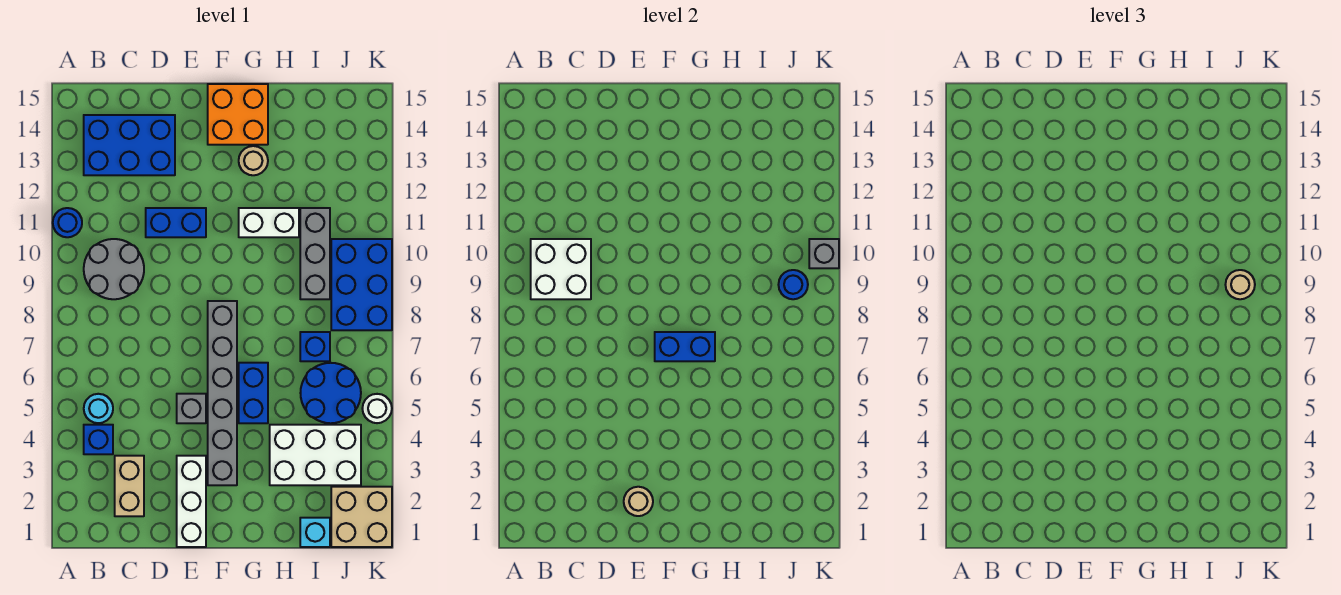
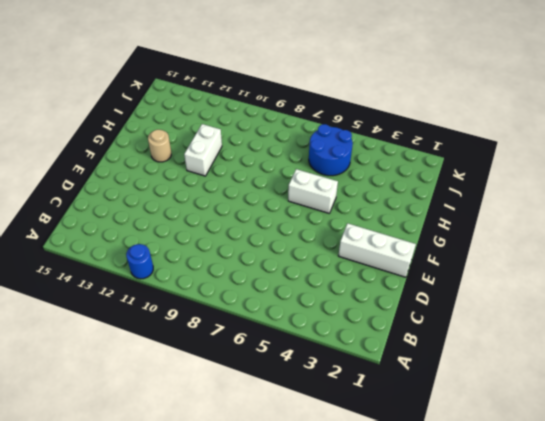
white 1x2 brick [288,169,338,213] -> blue 1x2 brick [239,363,268,423]
none -> blue 1x1 brick [84,425,113,454]
none -> cyan 1x1 round brick [84,394,113,423]
none -> grey 2x2 round brick [84,239,144,299]

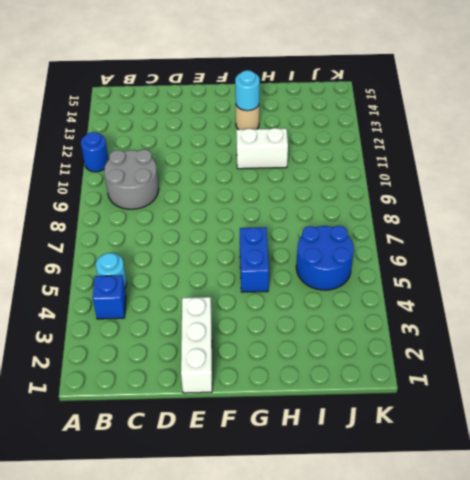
cyan 1x1 round brick [235,70,260,111] -> none
none -> blue 2x3 brick [84,115,175,175]
none -> tan 1x2 brick [115,456,144,516]
none -> blue 1x2 brick [146,208,206,237]

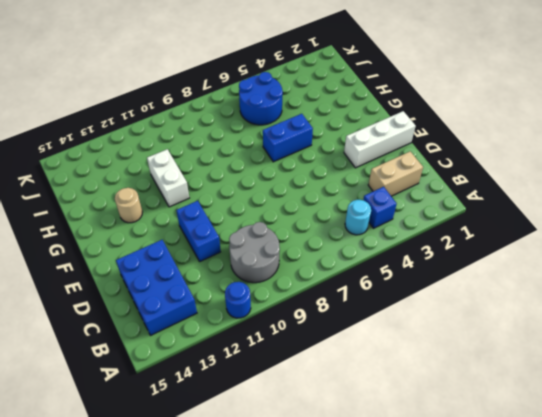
none -> grey 1x1 brick [177,394,206,423]
none -> grey 1x6 brick [208,301,237,485]
none -> orange 2x2 brick [208,84,268,145]

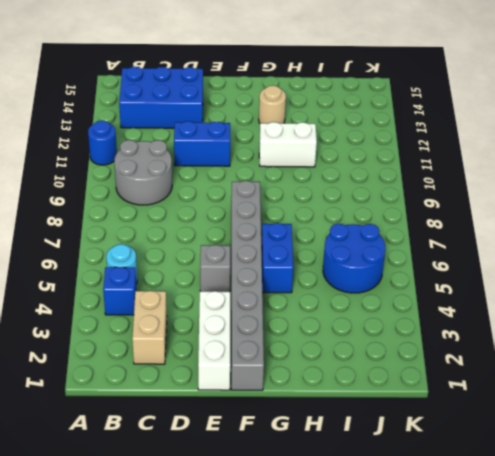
grey 1x8 brick [231,181,264,390] -> grey 1x6 brick [208,301,237,485]
none -> orange 2x2 brick [208,84,268,145]
none -> white 2x3 brick [270,425,361,485]
none -> cyan 1x1 brick [300,518,330,547]

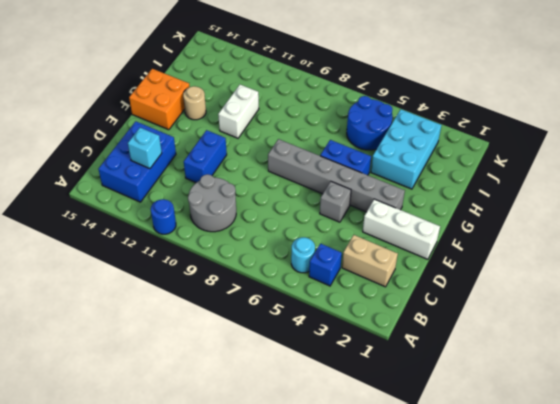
cyan 1x1 brick [128,128,162,169] -> cyan 1x1 brick moved to [300,518,330,547]
cyan 2x3 brick [371,109,441,189] -> white 2x3 brick [270,425,361,485]
none -> blue 1x1 brick [300,332,330,361]
none -> grey 1x3 brick [300,208,330,299]
none -> tan 2x2 brick [331,487,392,547]

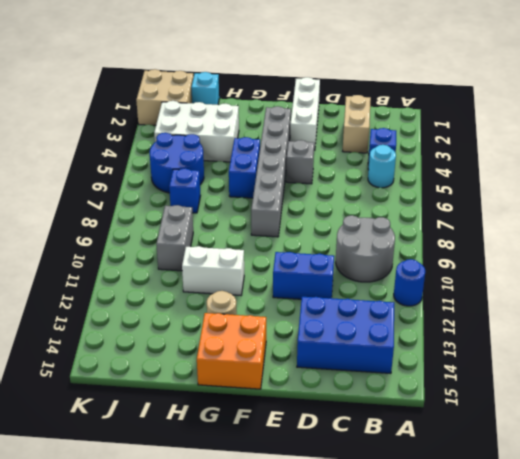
grey 1x2 brick [156,205,193,271] -> grey 1x3 brick [300,208,330,299]
none -> blue 2x3 brick [331,239,392,330]
none -> white 1x1 round brick [362,394,392,423]
none -> white 2x2 brick [531,239,591,299]

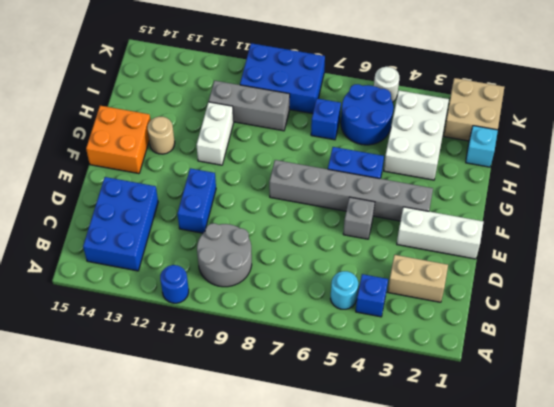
none -> white 2x2 brick [531,239,591,299]
none -> tan 1x1 round brick [624,487,653,516]
none -> blue 1x2 brick [655,332,715,361]

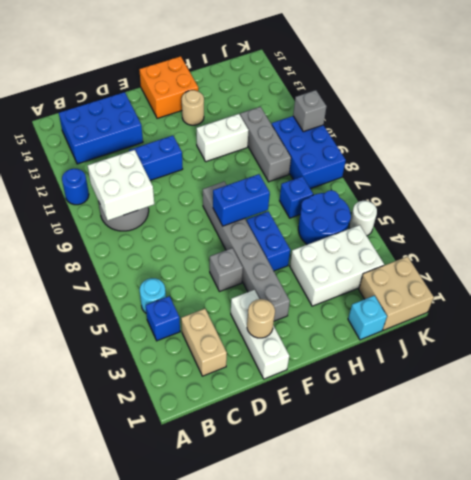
none -> blue 1x1 round brick [778,270,808,299]
none -> tan 1x1 round brick [1225,270,1255,299]

